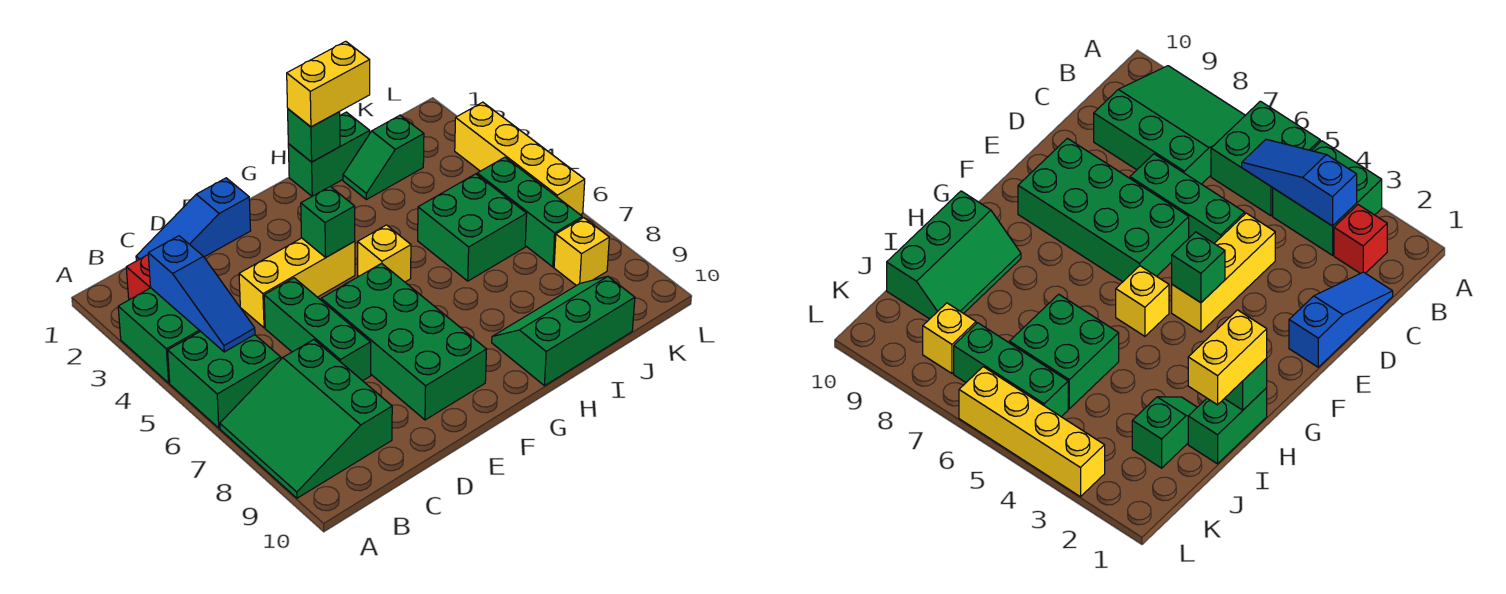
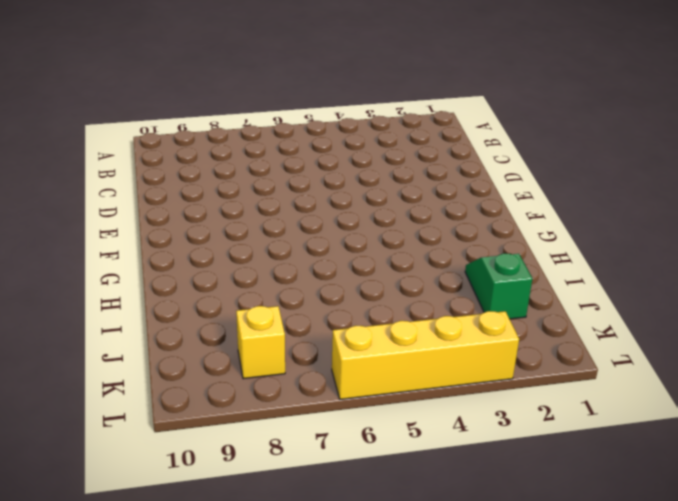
none -> green 2x2 brick [118,288,200,383]
none -> green 2x2 brick [168,331,281,428]
none -> green 3x3 slope [220,340,392,498]

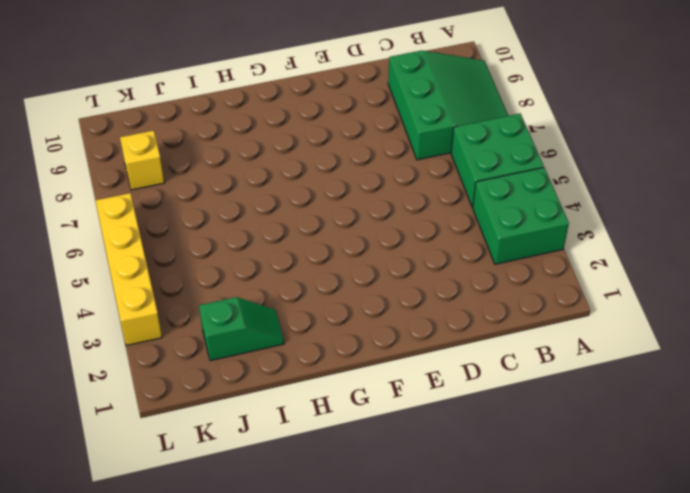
none -> red 1x1 brick [126,255,151,300]
none -> blue 1x3 slope [136,178,251,261]
none -> yellow 1x3 brick [239,238,355,328]

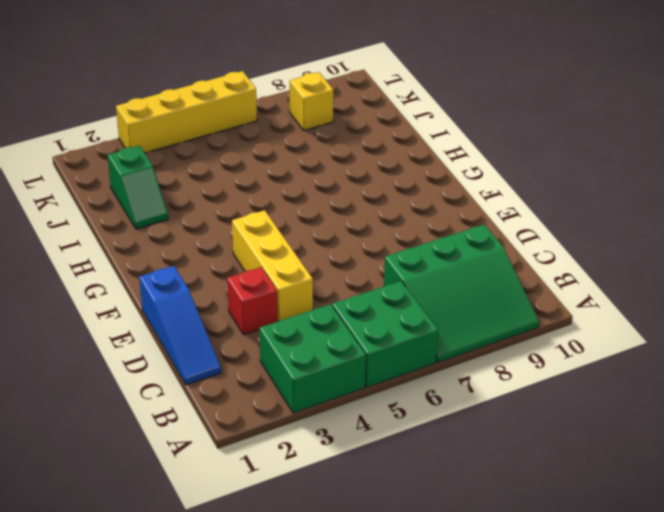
red 1x1 brick [227,267,277,335] -> red 1x1 brick moved to [126,255,151,300]
none -> green 1x3 brick [264,278,371,381]
none -> green 2x4 brick [321,263,487,420]
none -> yellow 1x1 brick [358,225,411,282]

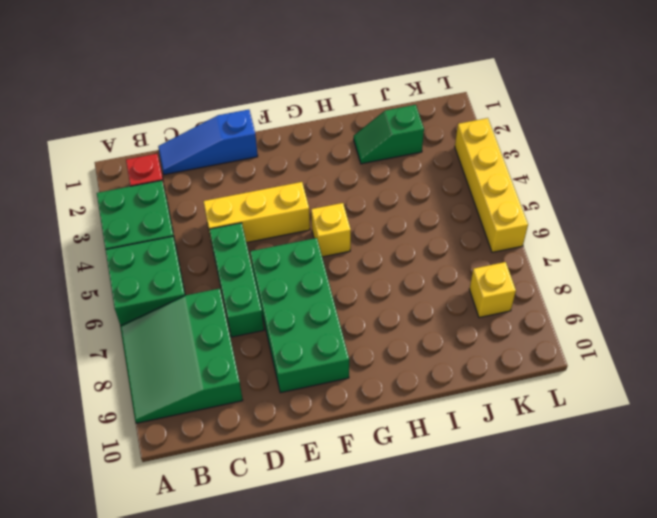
none -> green 1x2 brick [288,112,370,196]
none -> green 2x3 slope [492,276,635,386]
none -> green 2x2 brick [418,174,527,281]

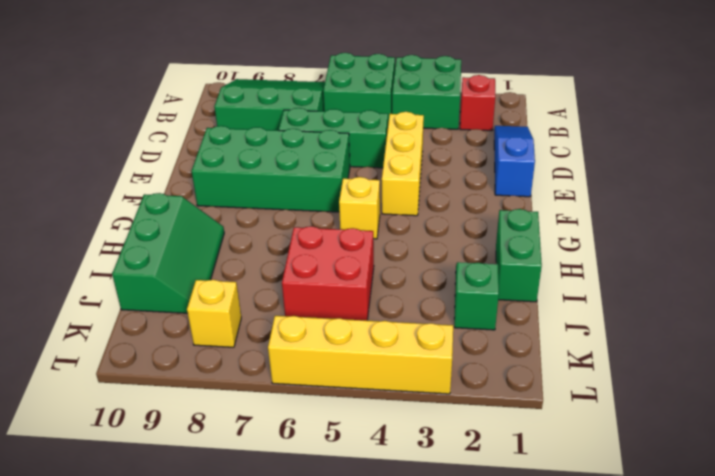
red 2x2 brick [282,226,374,321] -> green 2x2 brick [418,174,527,281]
none -> green 1x3 brick [477,157,582,267]
none -> blue 1x3 slope [148,236,255,352]
none -> green 1x1 brick [301,186,355,257]

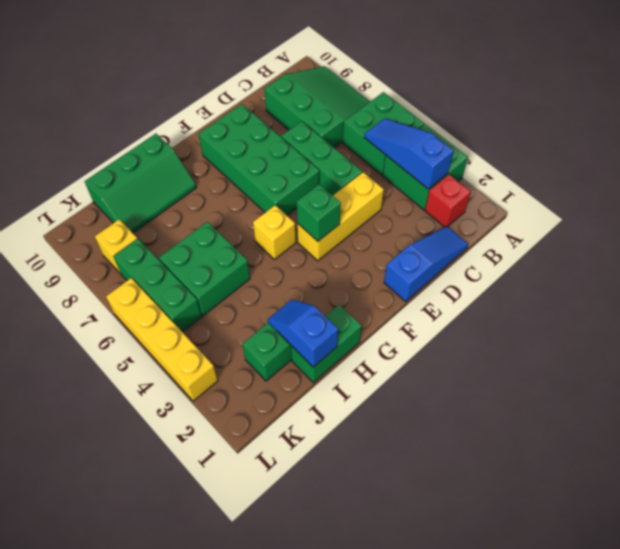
blue 1x2 slope [268,300,338,367] -> none
none -> green 1x1 brick [288,109,340,162]
none -> yellow 1x2 brick [287,41,370,127]

